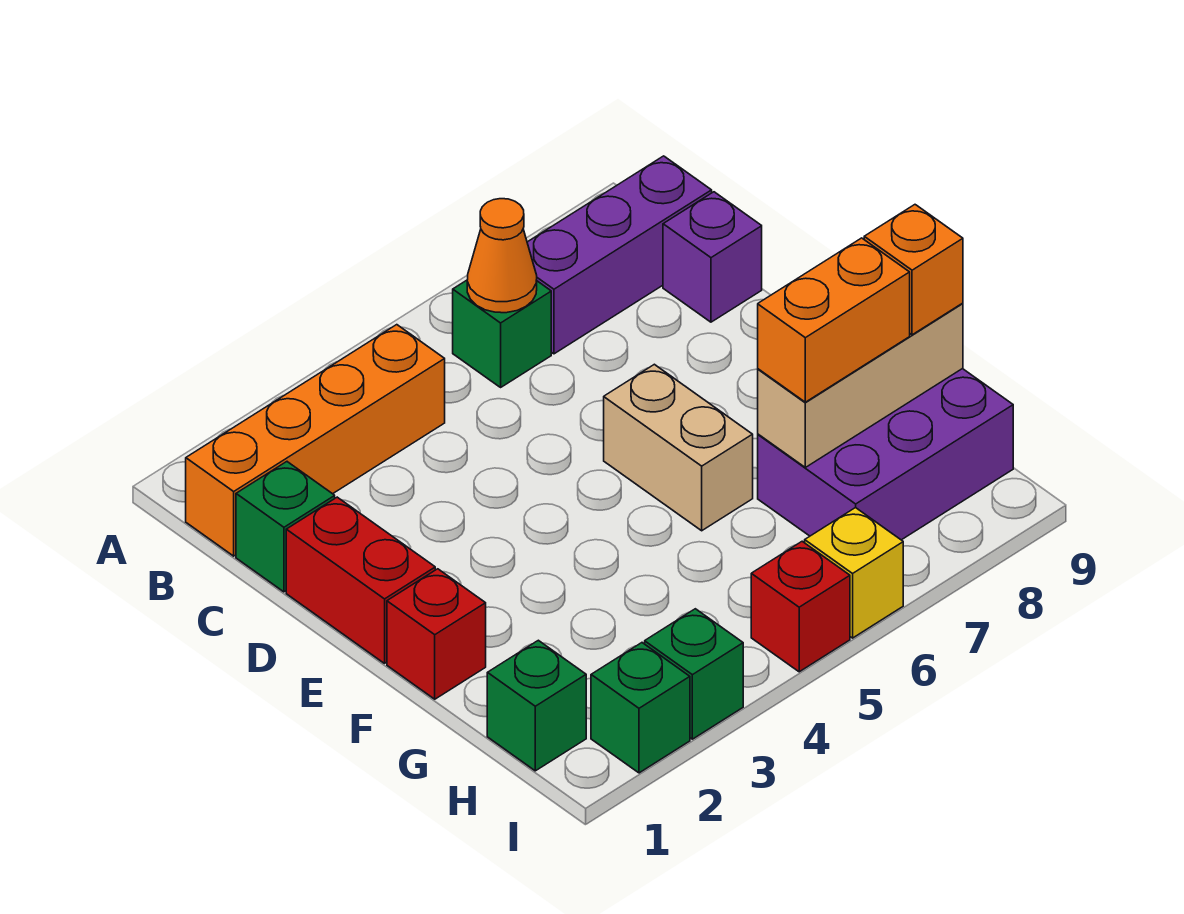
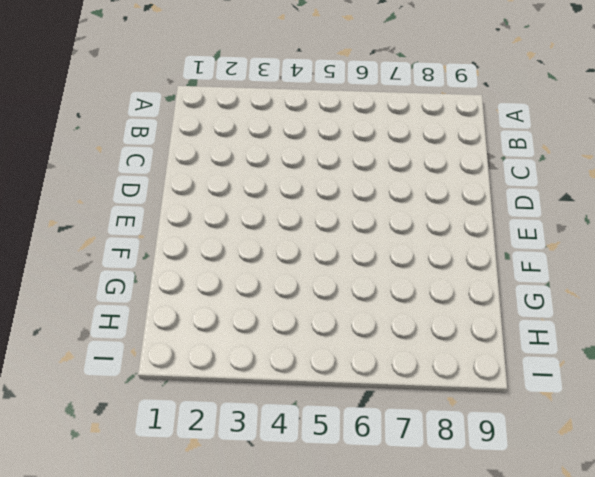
none -> orange 1x4 brick [186,325,445,556]
none -> green 1x1 brick [453,280,551,387]
none -> purple 1x3 brick [527,156,712,354]

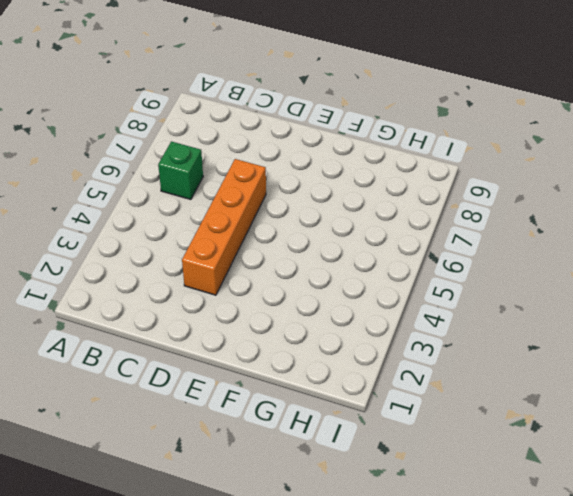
orange 1x4 brick [182,159,266,295] -> orange 1x4 brick moved to [186,325,445,556]
none -> purple 1x3 brick [527,156,712,354]
none -> green 1x1 brick [236,462,335,592]
none -> purple 1x1 brick [663,192,762,322]

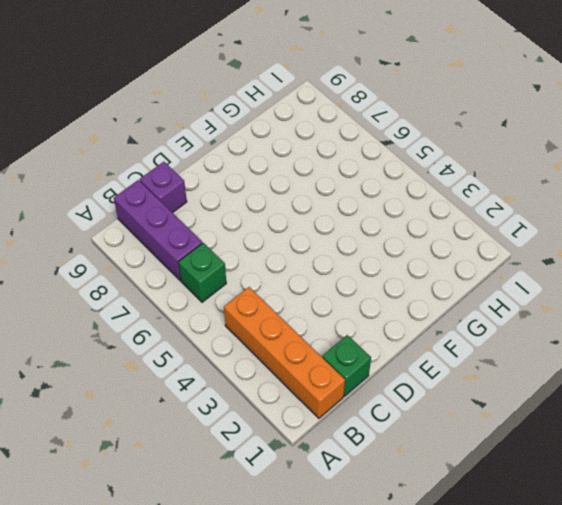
none -> red 1x2 brick [286,497,435,663]
none -> tan 1x2 brick [604,364,753,531]
none -> red 1x1 brick [387,569,486,699]

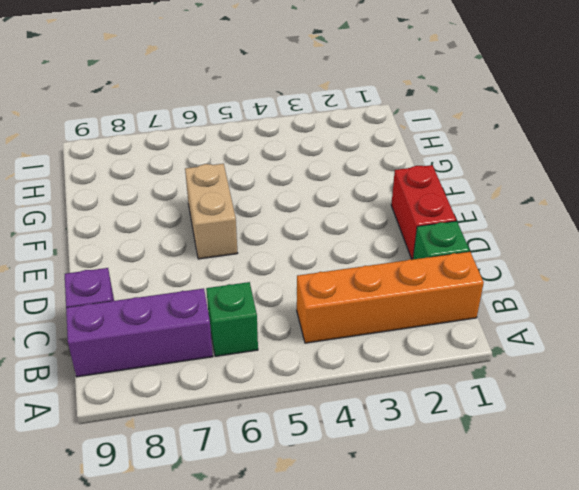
none -> red 1x1 brick [387,569,486,699]
none -> purple 2x3 brick [758,369,1013,540]
none -> green 1x1 brick [487,640,586,771]

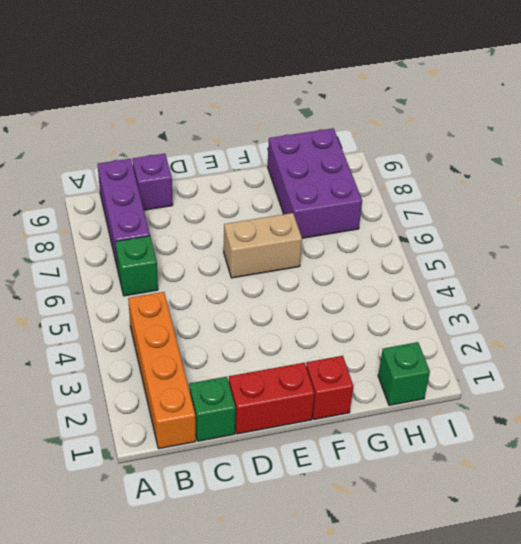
none -> green 1x1 brick [591,643,690,773]
none -> green 1x1 brick [645,609,743,739]
none -> red 1x1 brick [751,541,850,672]

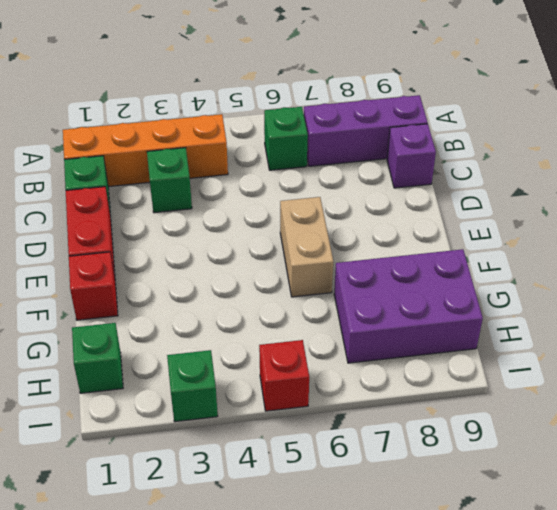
green 1x1 brick [147,148,192,213] -> green 1x1 brick moved to [591,643,690,773]
none -> yellow 1x1 brick [805,508,903,638]
none -> orange 1x1 cone [467,199,537,313]
none -> tan 1x3 brick [758,303,963,467]

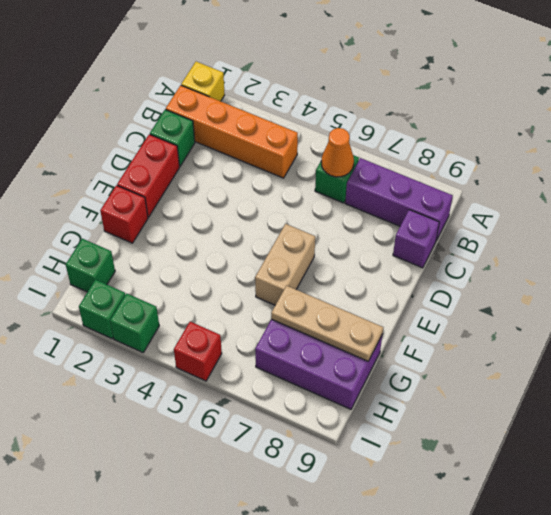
yellow 1x1 brick [181,62,225,101] -> yellow 1x1 brick moved to [805,508,903,638]
tan 1x3 plate [271,286,383,361] -> tan 1x3 brick [758,303,963,467]
none -> orange 1x2 brick [758,238,910,402]
none -> orange 1x1 brick [864,205,963,335]

